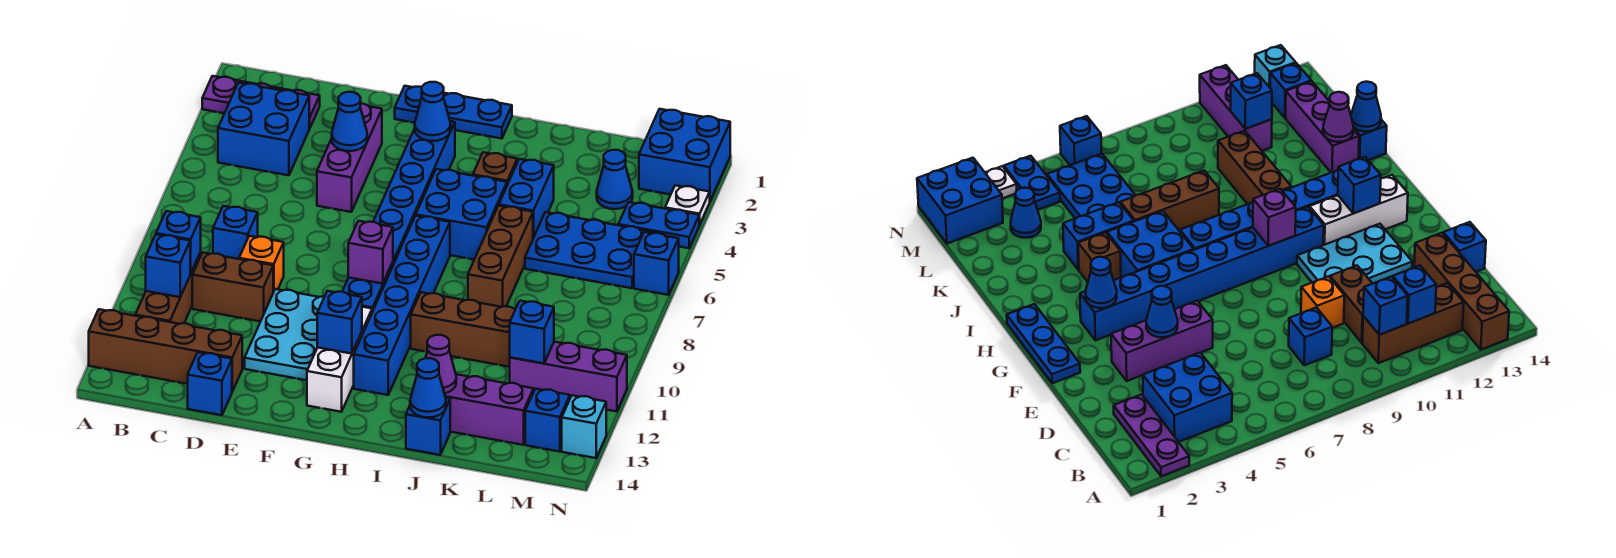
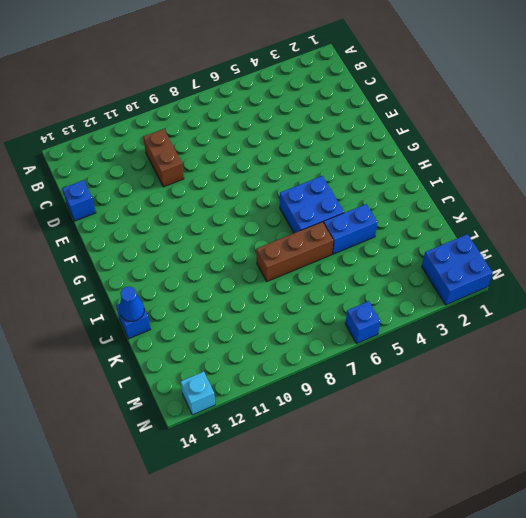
none -> purple 1x3 plate [202,76,320,129]
none -> brown 1x4 brick [89,309,242,392]
none -> blue 2x2 brick [218,83,309,175]
none -> brown 1x3 brick [135,253,201,324]

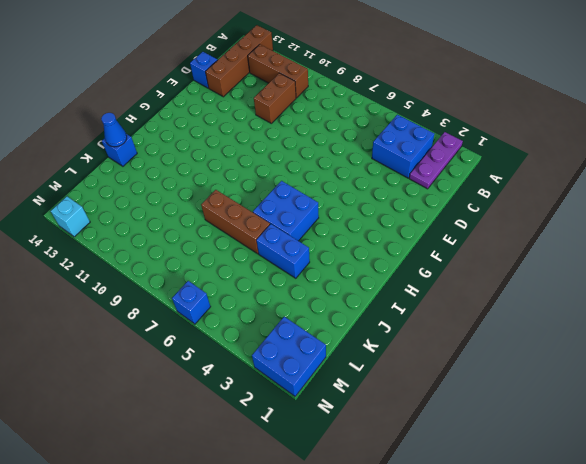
none -> blue 1x1 brick [213,206,258,259]
none -> orange 1x1 brick [239,236,284,292]
none -> purple 1x3 brick [317,104,382,212]
none -> cyan 2x3 plate [245,289,324,380]

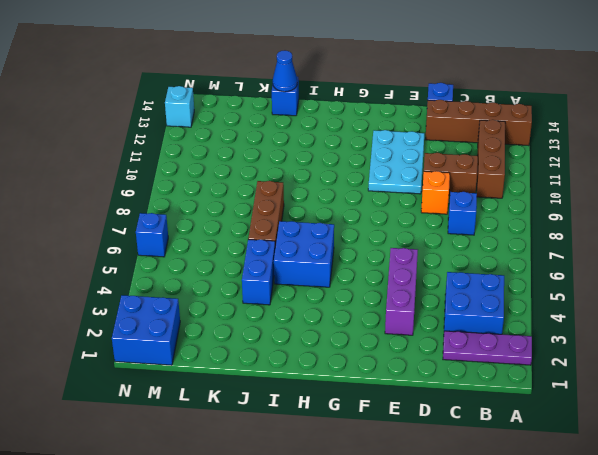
none -> blue 1x3 plate [395,86,512,139]
none -> blue 1x8 brick [342,121,455,312]
none -> white 1x3 brick [307,307,372,412]
none -> blue 1x6 brick [354,216,450,395]

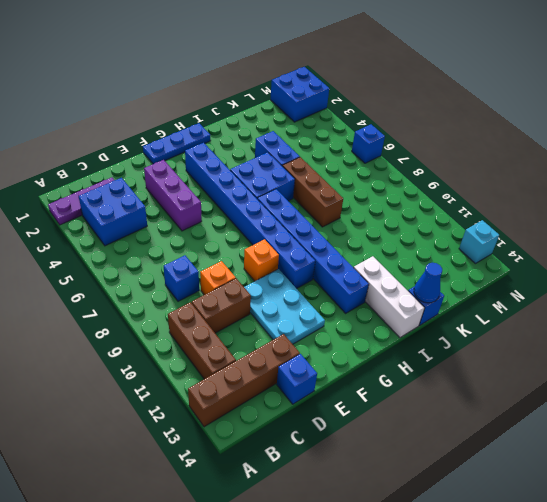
orange 1x1 brick [244,239,279,281] -> none
white 1x3 brick [354,256,425,338] -> white 1x3 brick moved to [307,307,372,412]
none -> brown 1x1 brick [473,152,517,185]
none -> brown 1x3 brick [411,292,515,367]
none -> purple 1x3 brick [445,374,533,445]
none -> blue 2x3 plate [525,212,653,288]

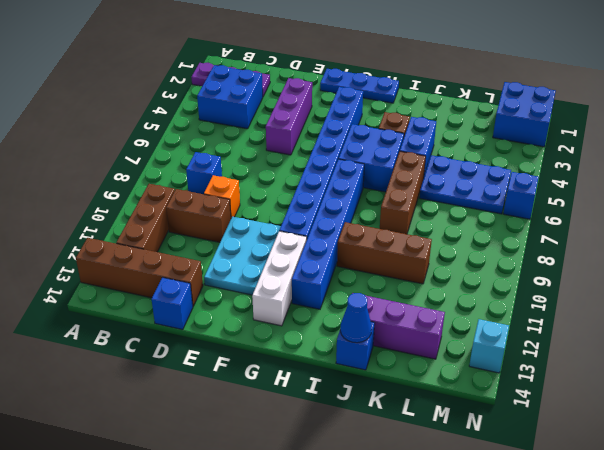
none -> blue 1x1 cone [597,150,633,209]
none -> purple 1x3 brick [510,342,627,412]
none -> blue 1x2 plate [618,202,699,248]
none -> blue 1x1 brick [525,389,570,452]

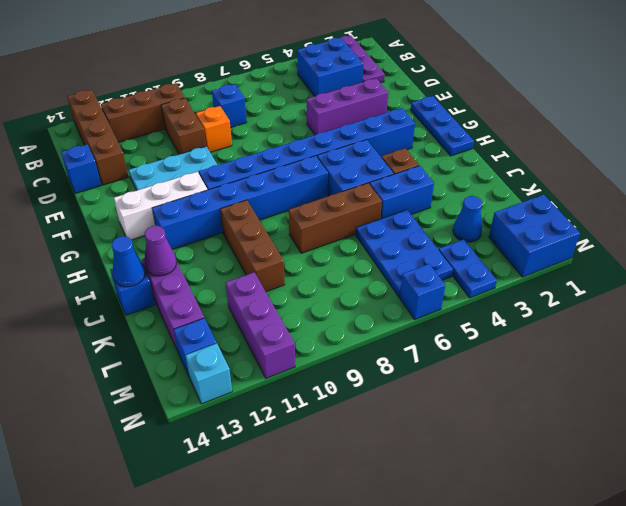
none -> white 1x1 plate [665,185,710,225]
none -> blue 1x1 brick [156,211,201,274]
none -> blue 1x1 brick [146,234,190,297]
none -> blue 1x1 cone [332,92,367,151]

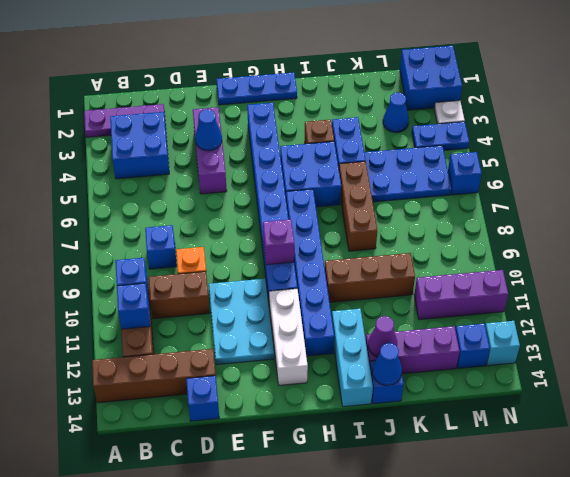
cyan 1x3 brick [332,309,373,407] -> none
none -> blue 1x1 cone [415,82,451,141]
none -> blue 1x1 brick [317,291,362,354]
none -> blue 1x1 brick [510,301,554,363]

